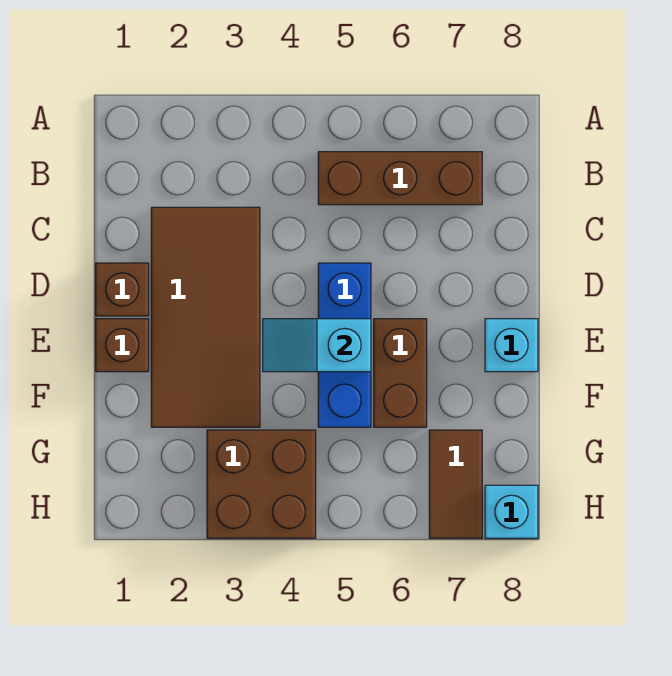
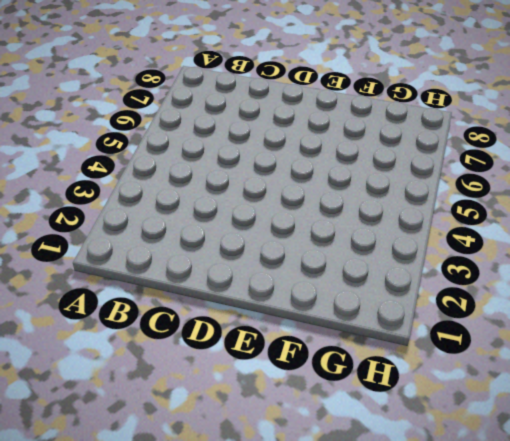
none -> brown 1x3 brick [318,152,482,205]
none -> brown 2x4 tile [151,207,260,427]

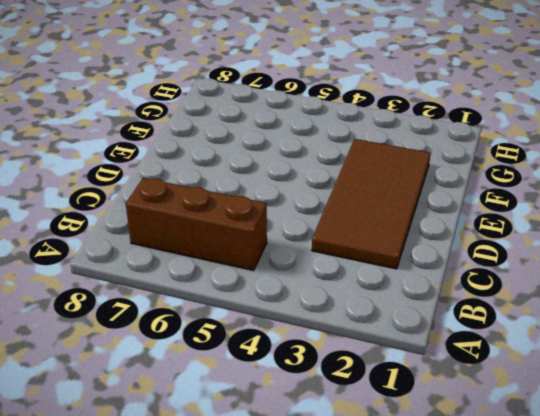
none -> brown 1x1 brick [96,263,149,316]
none -> blue 1x3 brick [318,263,371,427]

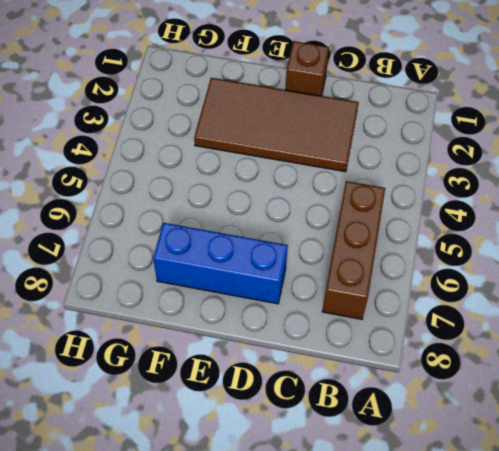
blue 1x3 brick [153,223,288,304] -> blue 1x3 brick moved to [318,263,371,427]
none -> brown 1x1 brick [96,319,149,372]
none -> brown 1x2 brick [374,319,427,427]

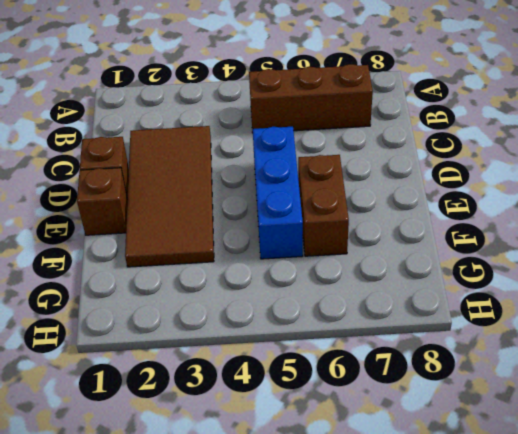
none -> cyan 1x1 brick [485,319,538,372]
none -> brown 2x2 brick [207,430,316,538]

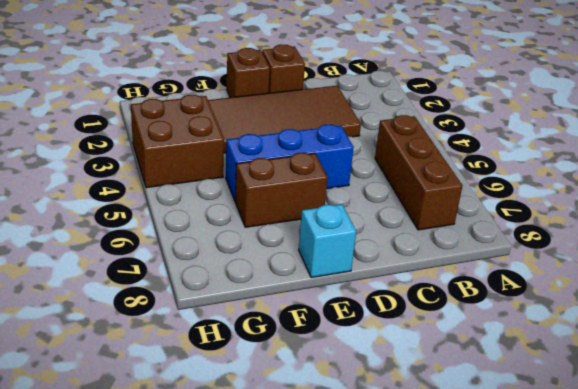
none -> brown 1x2 tile [429,430,482,538]
none -> cyan 1x1 brick [485,485,538,538]

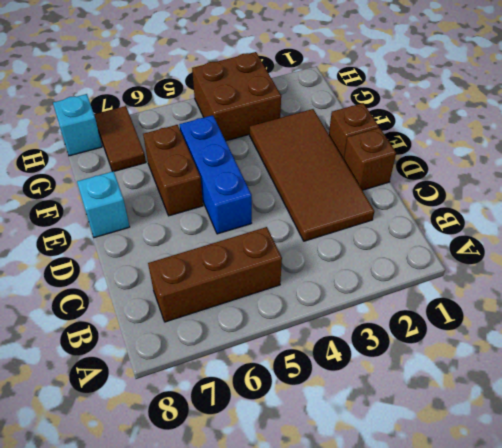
none -> cyan 1x2 slope [263,319,371,372]

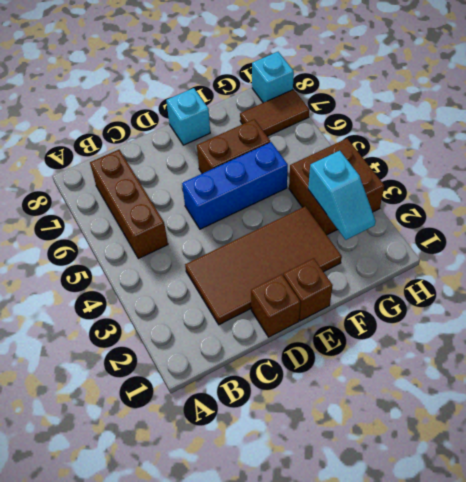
cyan 1x2 slope [308,151,376,240] -> cyan 1x2 slope moved to [263,319,371,372]

